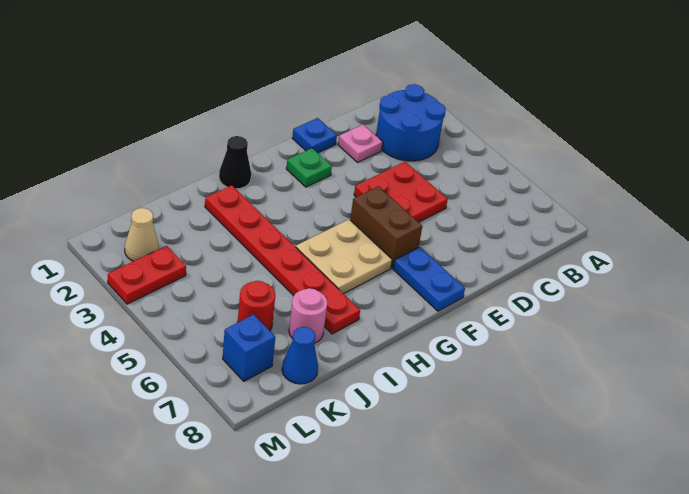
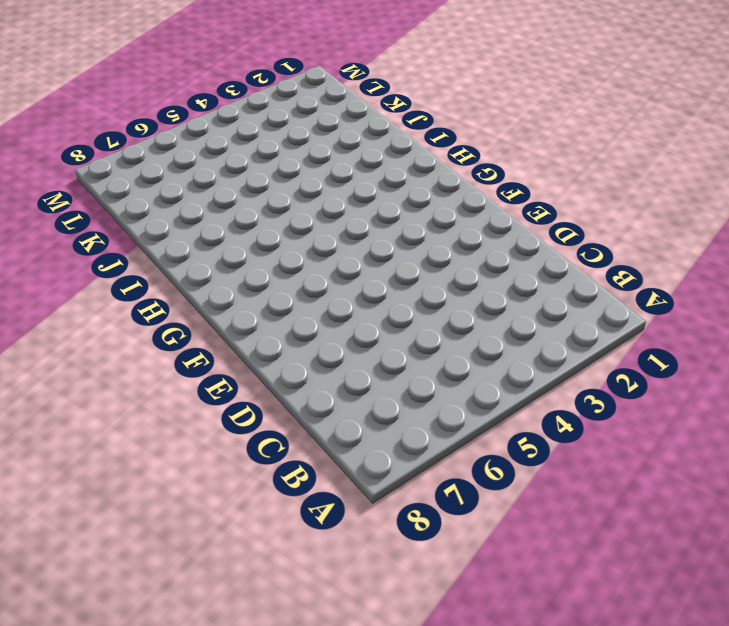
none -> blue 2x2 round brick [376,84,446,161]
none -> pink 1x1 plate [338,125,383,162]
none -> red 2x2 plate [354,162,448,222]

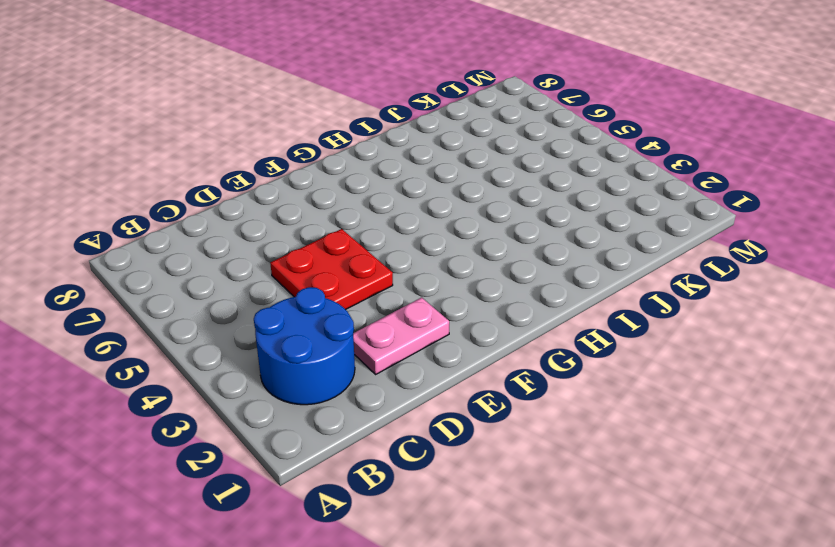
pink 1x2 plate [353,298,449,374] -> pink 1x1 plate [338,125,383,162]
none -> blue 1x1 plate [292,118,337,153]
none -> green 1x1 plate [286,148,332,187]
none -> brown 1x2 brick [350,186,423,268]

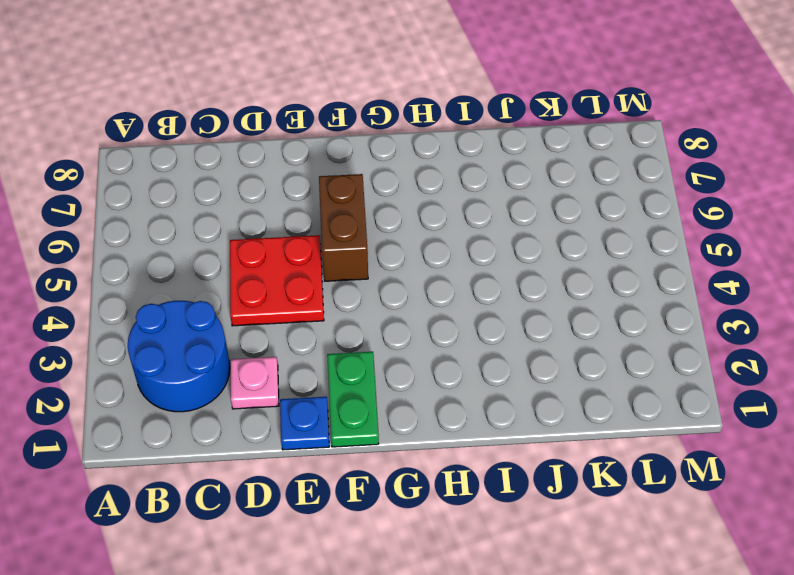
green 1x2 plate [327,352,379,447] -> green 1x1 plate [286,148,332,187]
none -> blue 1x2 plate [393,247,465,311]
none -> tan 2x2 plate [296,219,392,294]
none -> black 1x1 cone [219,136,251,189]

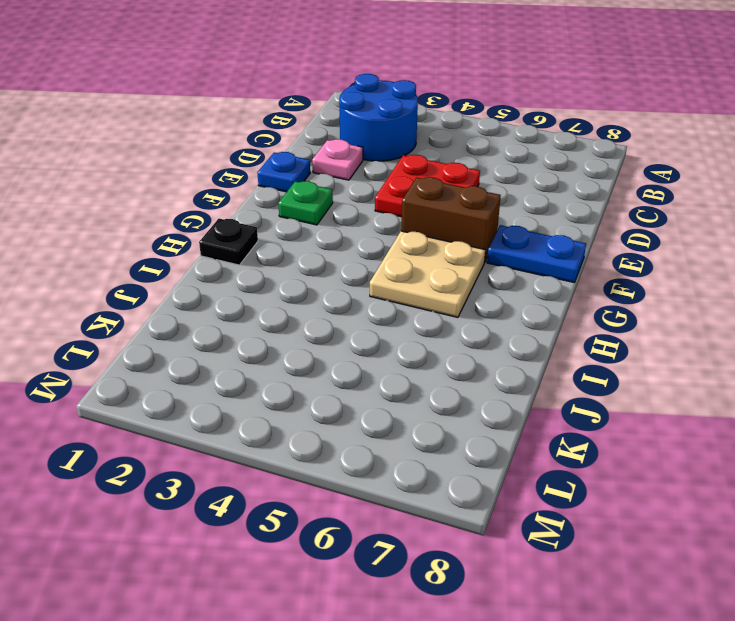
black 1x1 plate [199,219,258,265] -> black 1x1 cone [219,136,251,189]
none -> red 1x6 plate [205,185,360,334]
none -> pink 1x1 round brick [289,288,328,343]
none -> red 1x1 round brick [238,281,275,331]

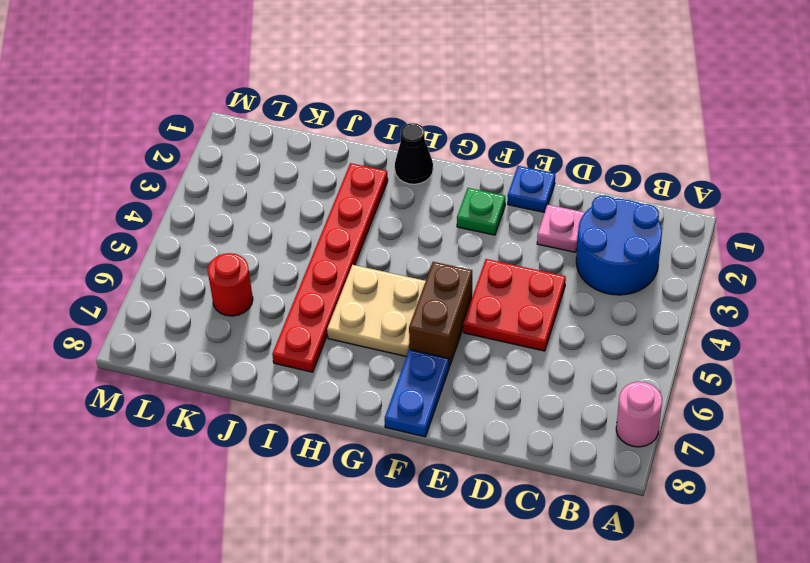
pink 1x1 round brick [616,382,662,447] -> pink 1x1 round brick moved to [289,288,328,343]
none -> blue 1x1 cone [282,327,318,384]
none -> tan 1x1 cone [125,208,159,261]
none -> red 1x2 plate [108,246,186,304]

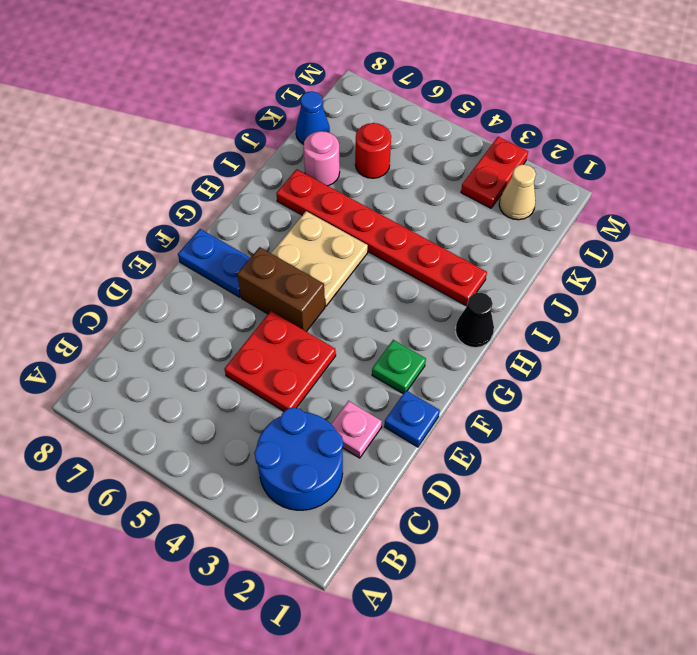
none -> blue 1x1 brick [223,314,275,381]

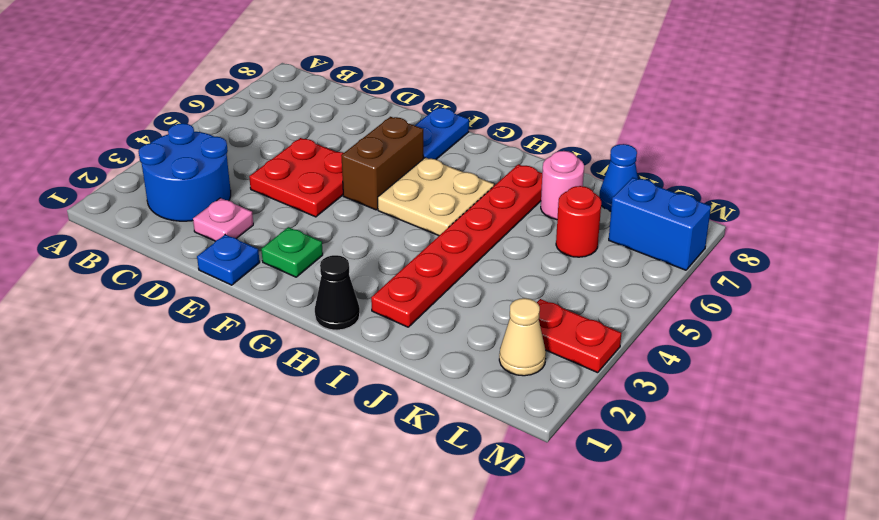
blue 1x2 brick [609,178,711,270] -> blue 1x1 brick [223,314,275,381]

